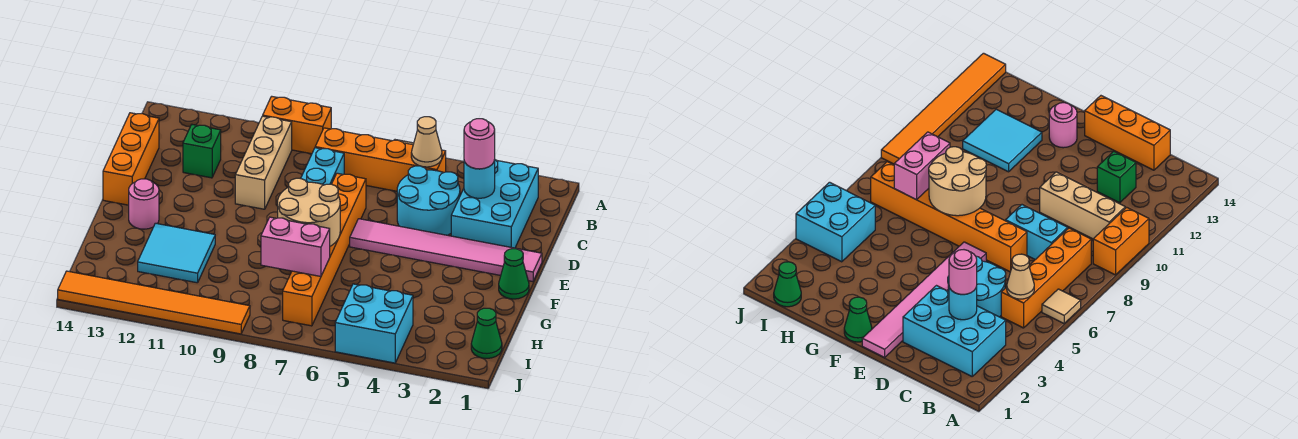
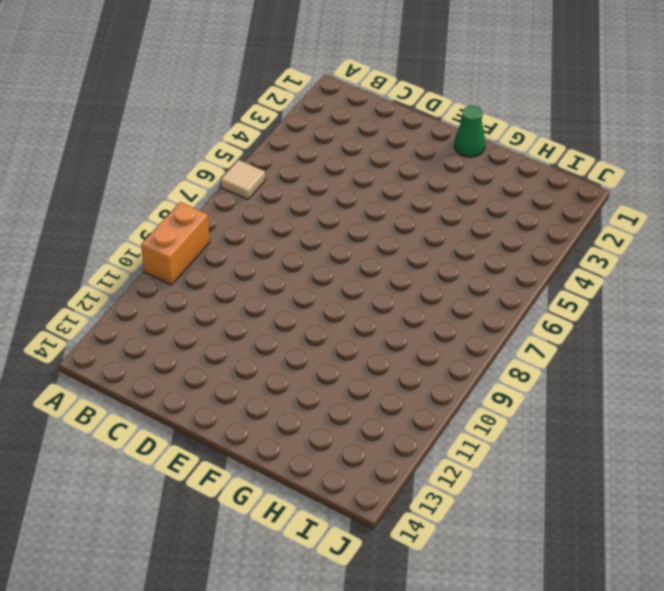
none -> cyan 2x3 brick [451,160,538,248]
none -> orange 1x4 brick [315,128,446,191]
none -> tan 1x3 brick [235,116,292,209]

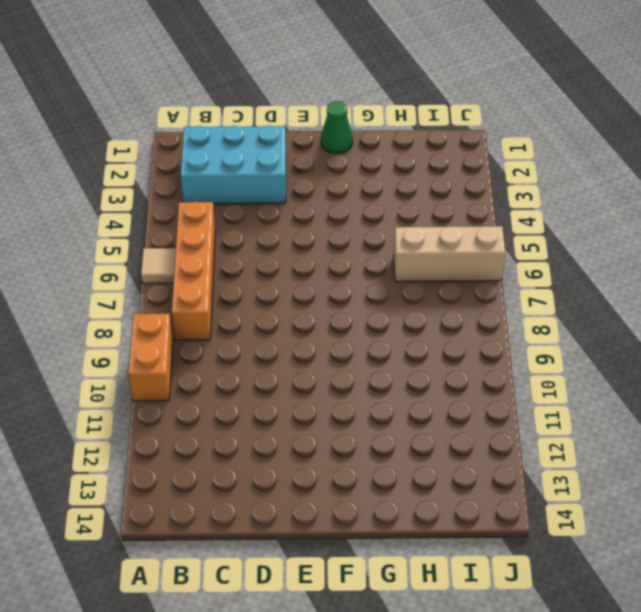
tan 1x3 brick [394,226,505,282] -> tan 1x3 brick moved to [235,116,292,209]
none -> cyan 2x2 round brick [397,166,460,235]
none -> cyan 1x2 brick [301,148,344,185]
none -> green 1x1 brick [183,125,221,178]

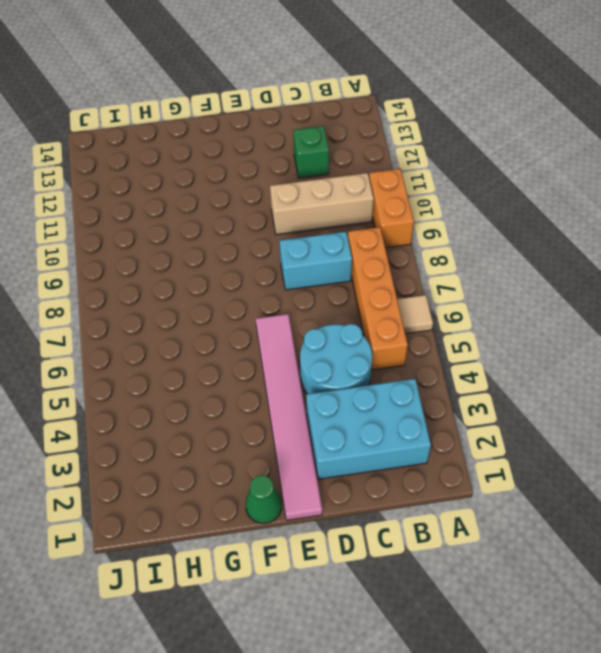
none -> orange 1x3 brick [103,113,159,205]
none -> orange 1x6 brick [283,173,366,326]
none -> pink 1x1 round brick [129,179,159,229]

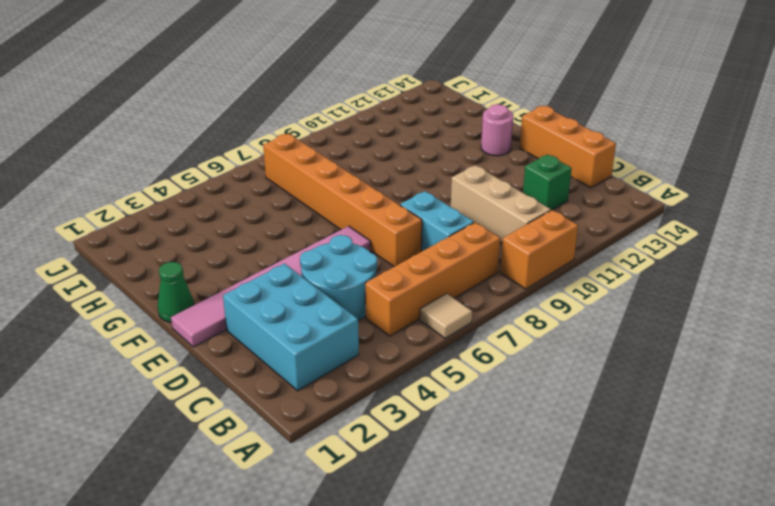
none -> cyan 2x2 tile [138,223,215,283]
none -> green 1x1 cone [471,308,502,358]
none -> cyan 2x2 brick [335,284,413,363]

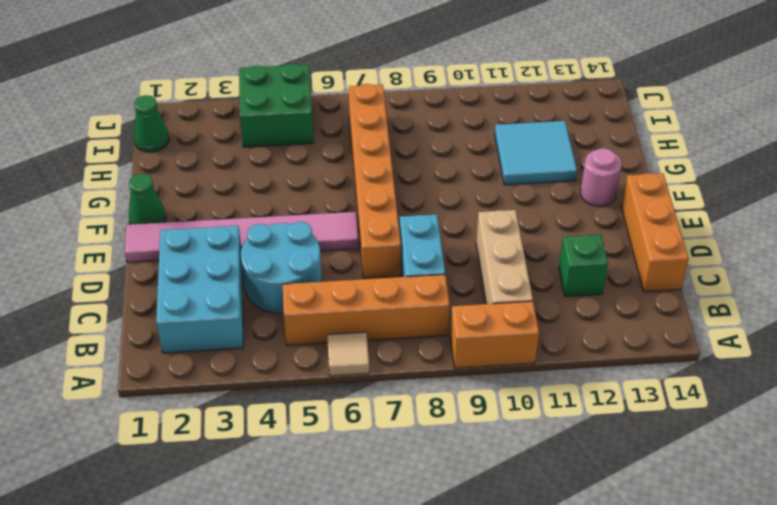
green 2x2 brick [239,64,314,147] -> cyan 2x2 brick [335,284,413,363]
none -> orange 1x6 tile [58,271,250,334]
none -> tan 1x1 cone [411,117,442,167]
none -> cyan 1x1 round brick [464,160,495,198]

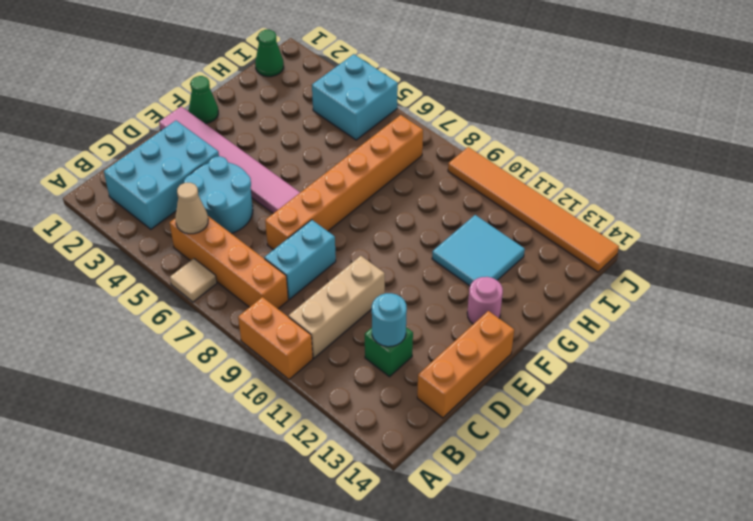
cyan 1x1 round brick [372,293,407,347] -> cyan 1x1 round brick moved to [464,160,495,198]
none -> tan 2x2 round brick [278,178,340,246]
none -> pink 1x2 brick [261,217,330,276]
none -> pink 1x1 round brick [464,119,495,169]

